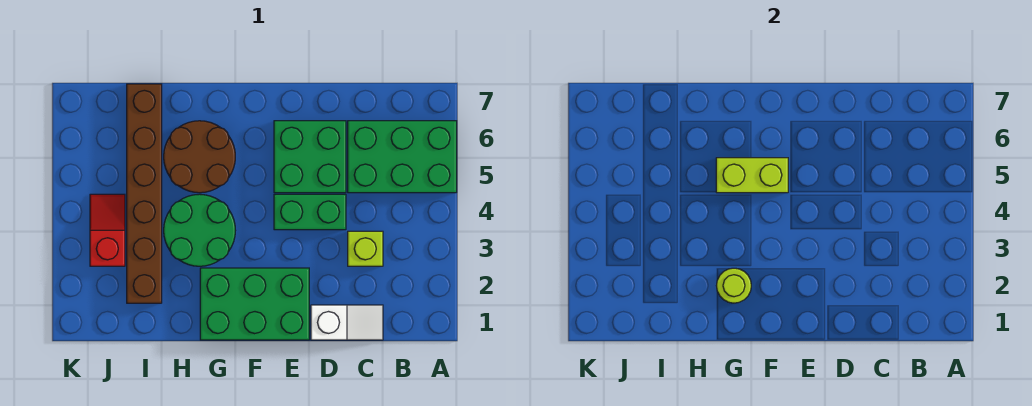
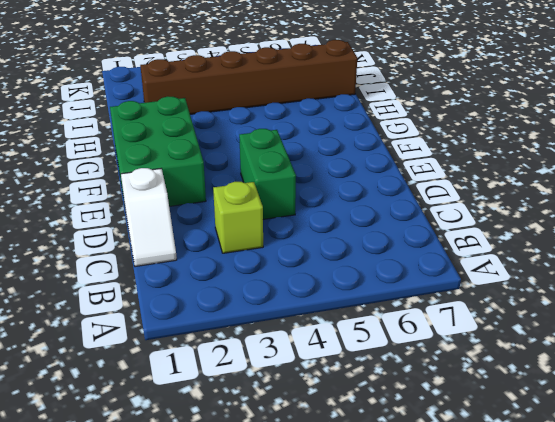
none -> green 2x3 brick [348,121,457,193]
none -> green 2x2 brick [274,121,346,193]
none -> green 2x2 round brick [164,194,235,266]

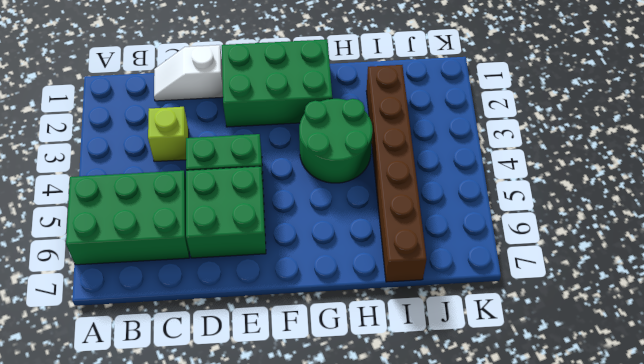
none -> brown 2x2 round brick [164,121,235,193]
none -> red 1x2 slope [90,194,125,266]
none -> lime 1x2 brick [716,158,788,193]

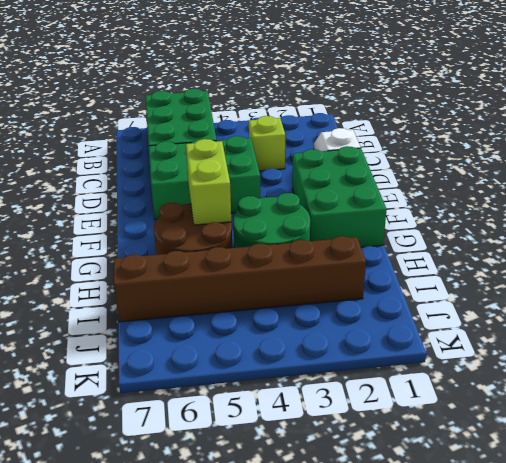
none -> red 1x2 slope [90,194,125,266]
none -> lime 1x1 round brick [716,268,751,303]

